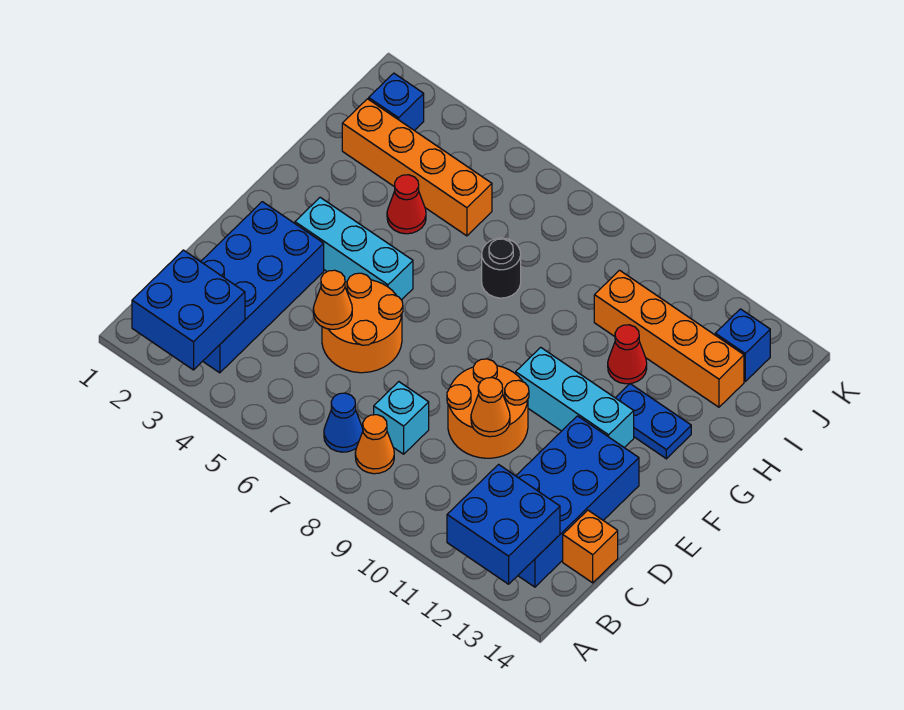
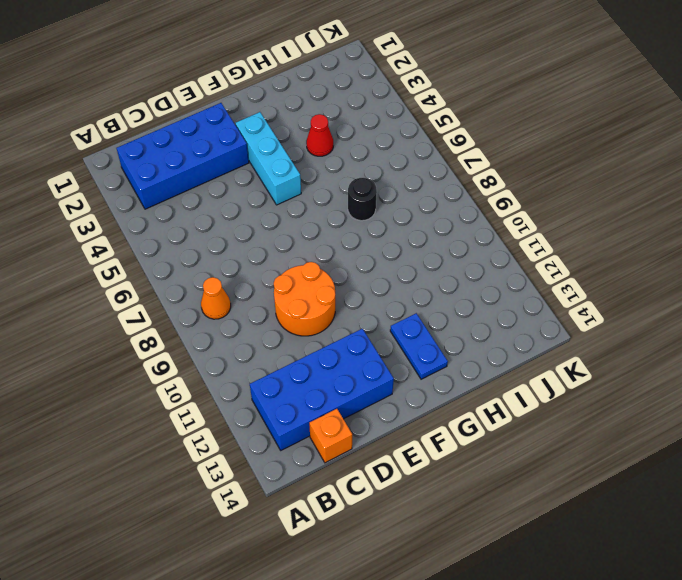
none -> blue 1x1 cone [324,393,363,452]
none -> cyan 1x1 brick [374,382,429,454]
none -> orange 2x2 round brick [322,273,403,373]

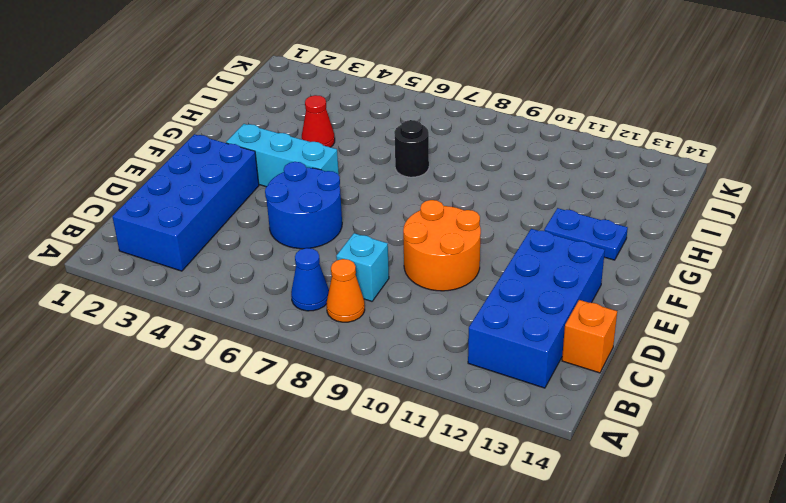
blue 2x2 round brick [265,162,342,249] -> orange 2x2 round brick [322,273,403,373]
none -> cyan 1x3 brick [516,347,634,448]
none -> red 1x1 cone [608,325,647,384]
none -> orange 1x4 brick [342,99,492,236]

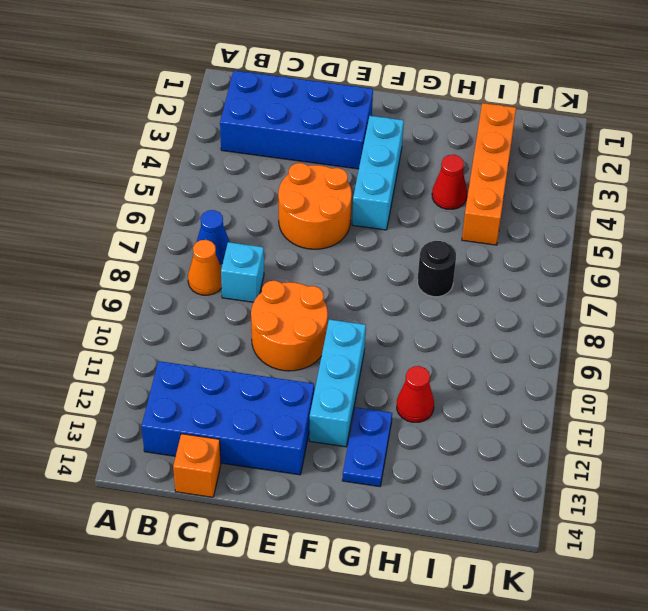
none -> orange 1x4 brick [594,270,744,407]
none -> blue 1x1 brick [369,73,424,131]
none -> blue 1x1 brick [715,309,770,381]

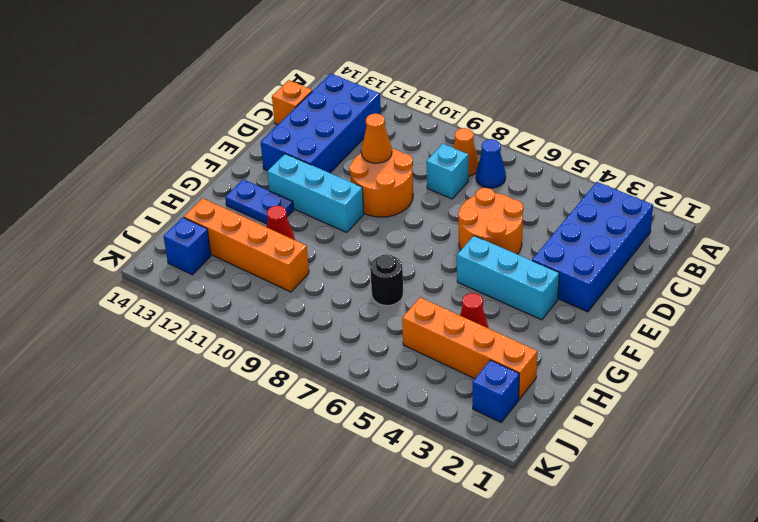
none -> blue 2x2 brick [132,250,245,370]
none -> blue 2x2 brick [447,465,560,584]
none -> orange 1x1 cone [313,270,352,329]

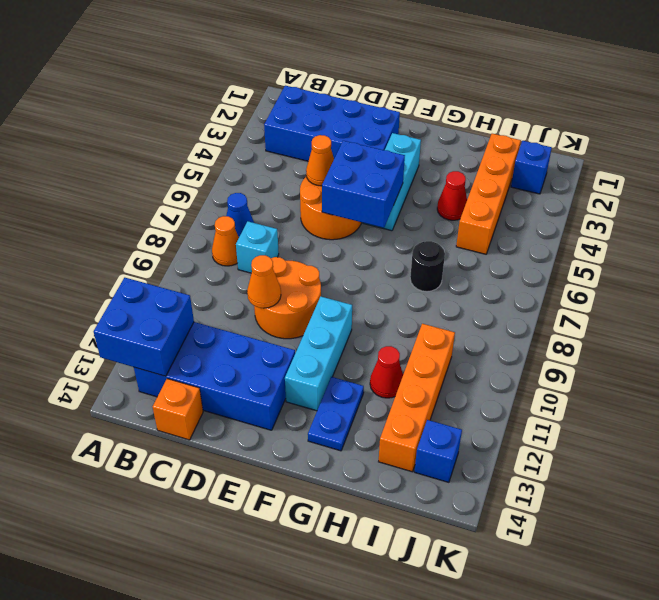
blue 2x2 brick [322,141,405,228] -> blue 2x2 brick moved to [132,250,245,370]

